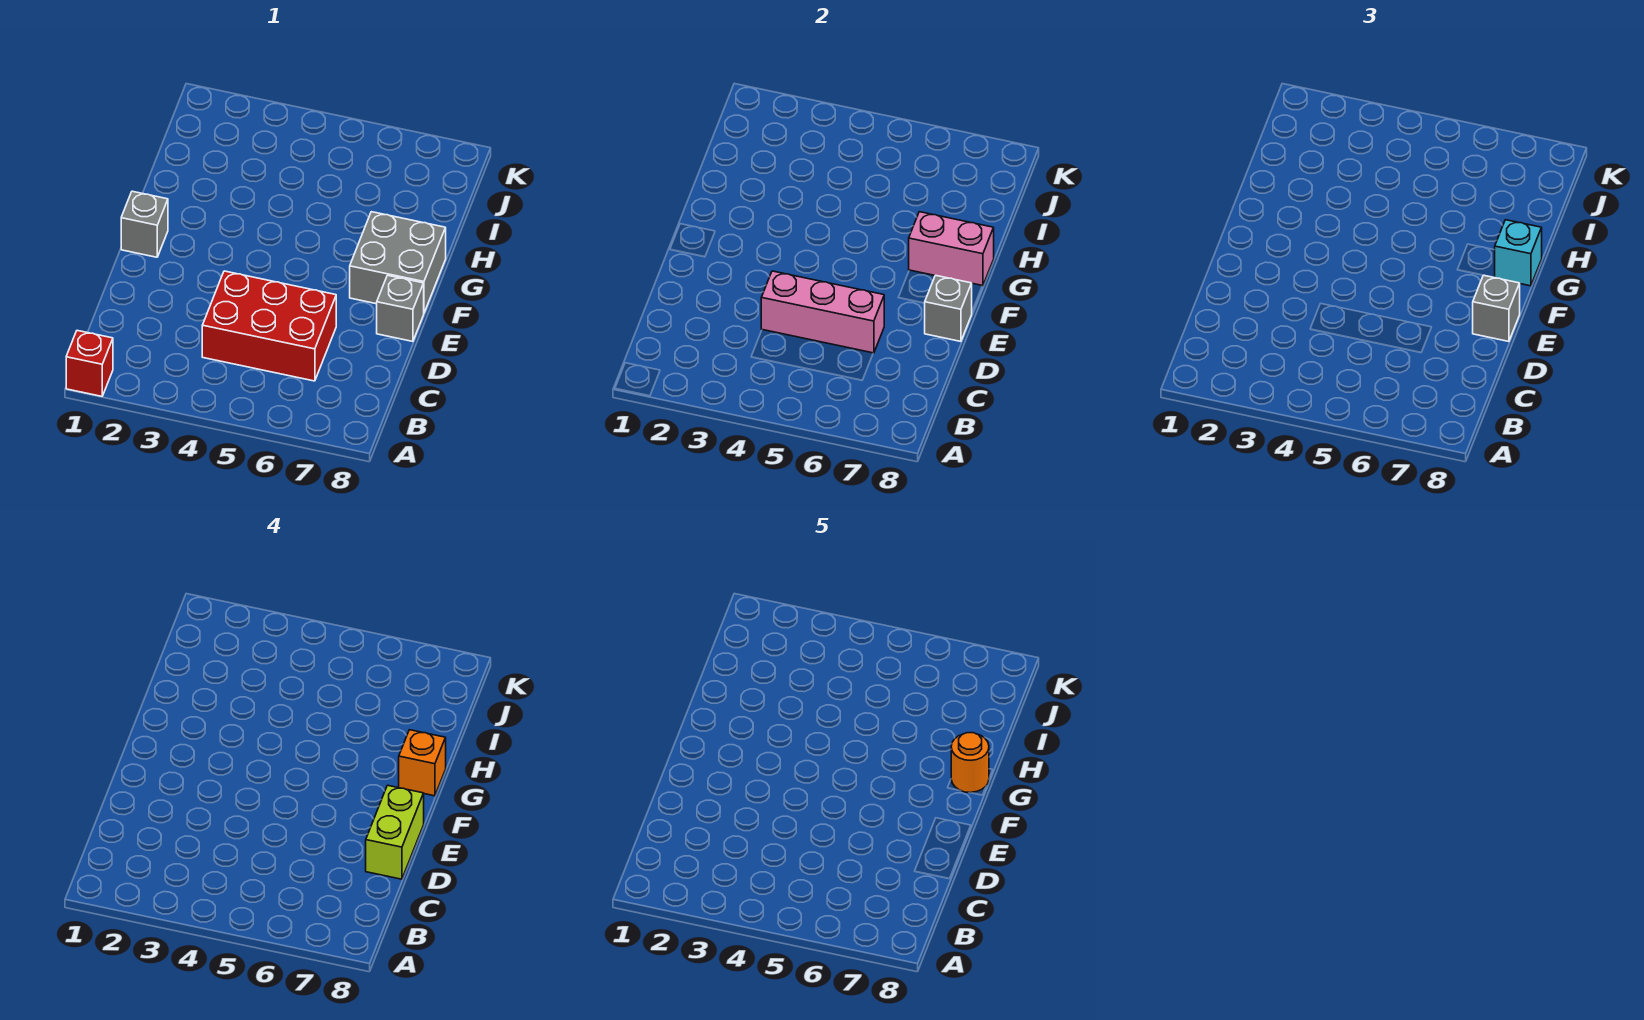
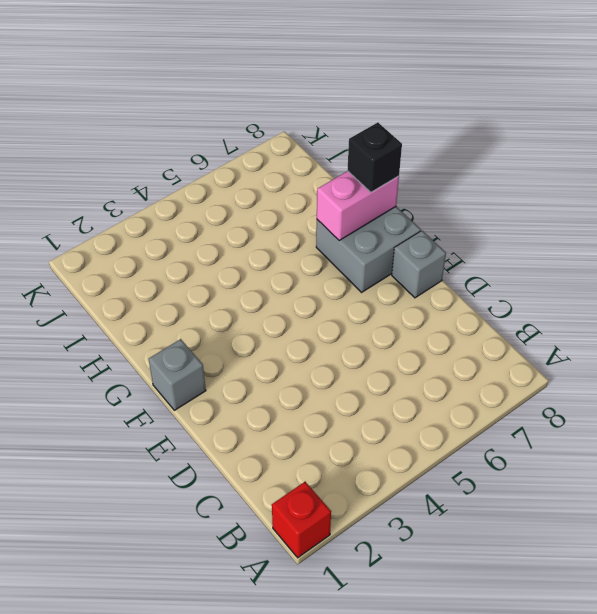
black 1x1 brick [347,122,402,192] -> cyan 1x1 brick [1495,220,1542,286]
none -> red 2x3 brick [202,271,336,381]
none -> pink 1x3 brick [761,271,884,353]
none -> grey 1x1 brick [925,275,972,341]

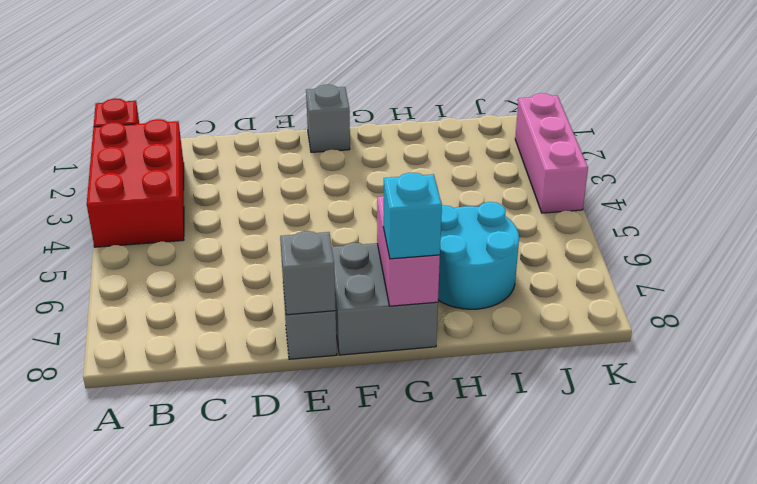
red 2x3 brick [87,119,184,247] -> red 2x3 brick moved to [202,271,336,381]
cyan 2x2 round brick [438,202,519,309] -> none
pink 1x3 brick [515,93,588,213] -> pink 1x3 brick moved to [761,271,884,353]
none -> grey 1x1 brick [1473,275,1520,341]
none -> lime 1x2 brick [366,785,424,879]
none -> orange 1x1 brick [399,730,446,796]

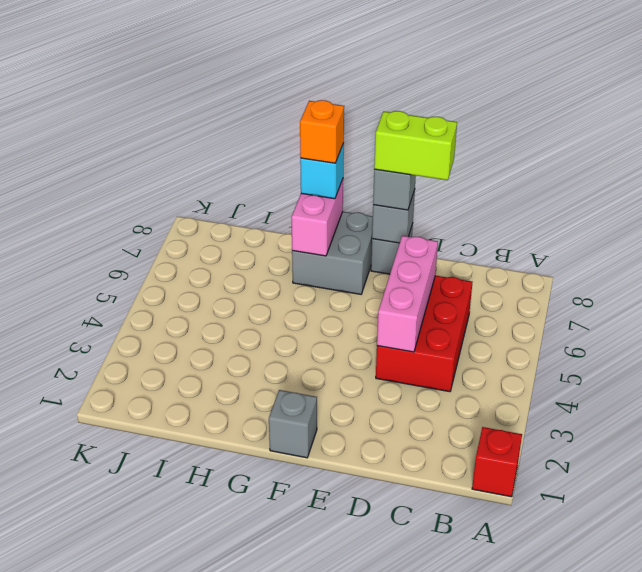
none -> orange 1x1 round brick [951,733,989,792]

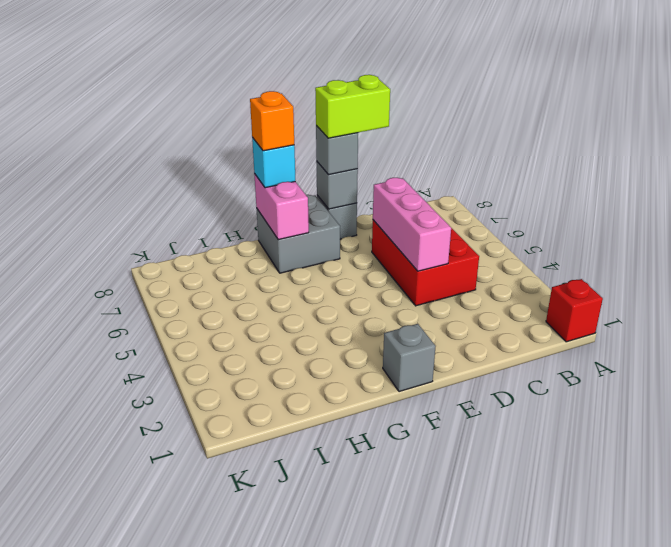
none -> orange 1x1 round brick [951,733,989,792]

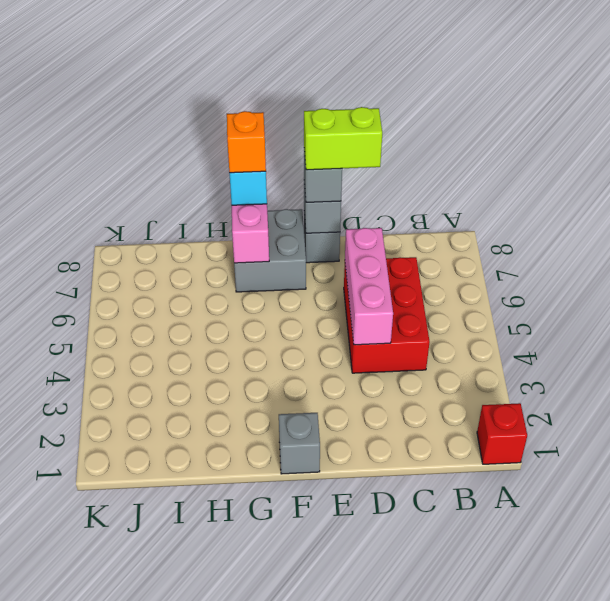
none -> orange 1x1 round brick [951,733,989,792]

